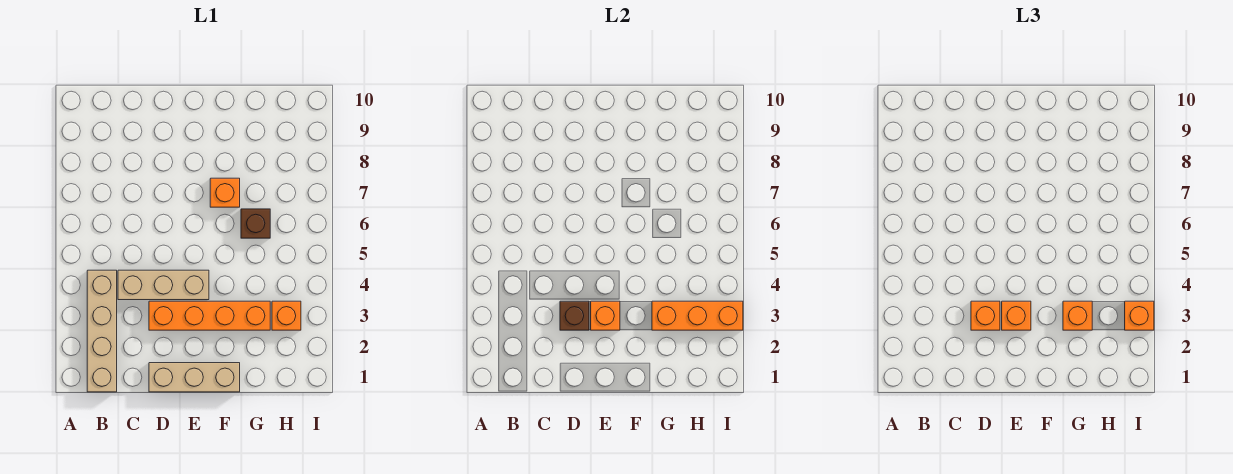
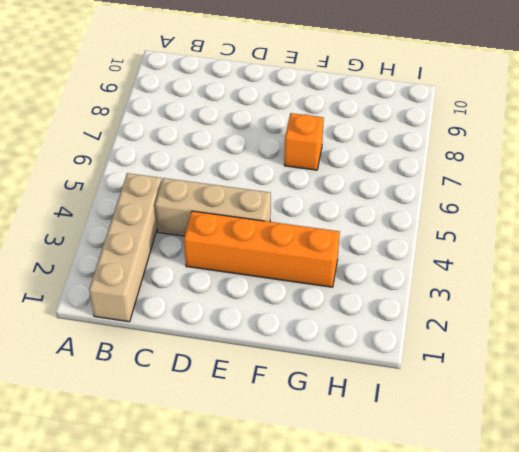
none -> tan 1x3 brick [149,363,240,392]
none -> brown 1x1 brick [241,209,270,238]
none -> orange 1x1 brick [272,301,301,330]

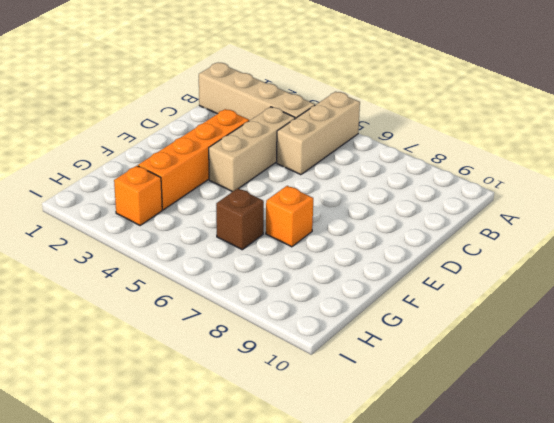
tan 1x3 brick [277,92,360,175] -> tan 1x3 brick moved to [149,363,240,392]
none -> brown 1x1 brick [560,301,589,330]
none -> orange 1x1 brick [591,301,620,330]
none -> orange 1x3 brick [652,301,743,330]

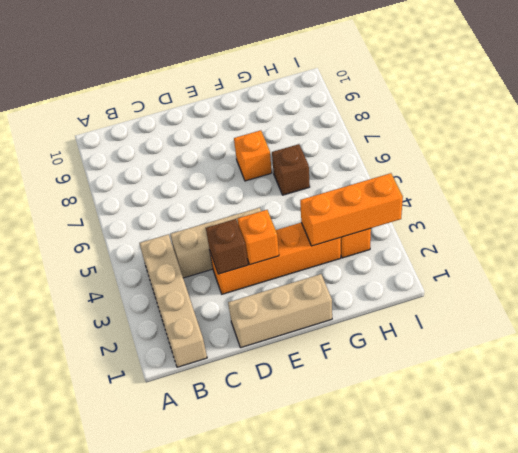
none -> orange 1x1 brick [971,301,1000,330]
none -> orange 1x1 brick [1002,301,1031,330]
none -> orange 1x1 brick [1063,301,1092,330]

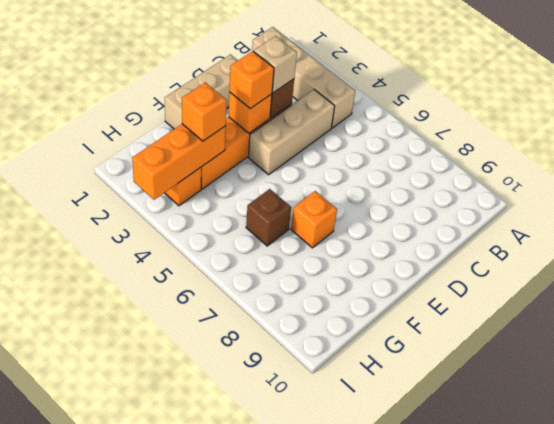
tan 1x1 brick [254,36,297,93] -> orange 1x1 brick [971,301,1000,330]
none -> orange 1x1 brick [1125,301,1154,330]

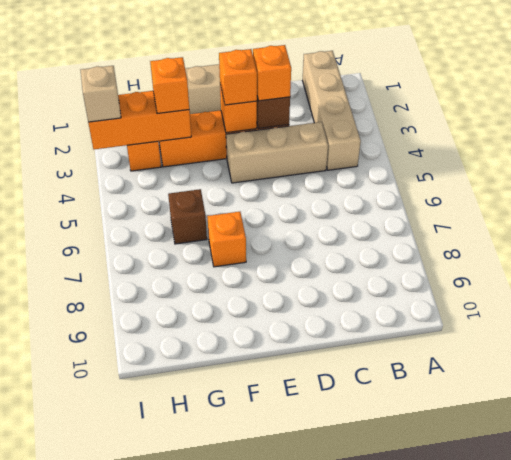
tan 1x1 brick [81,66,121,122] -> orange 1x1 brick [1125,301,1154,330]

